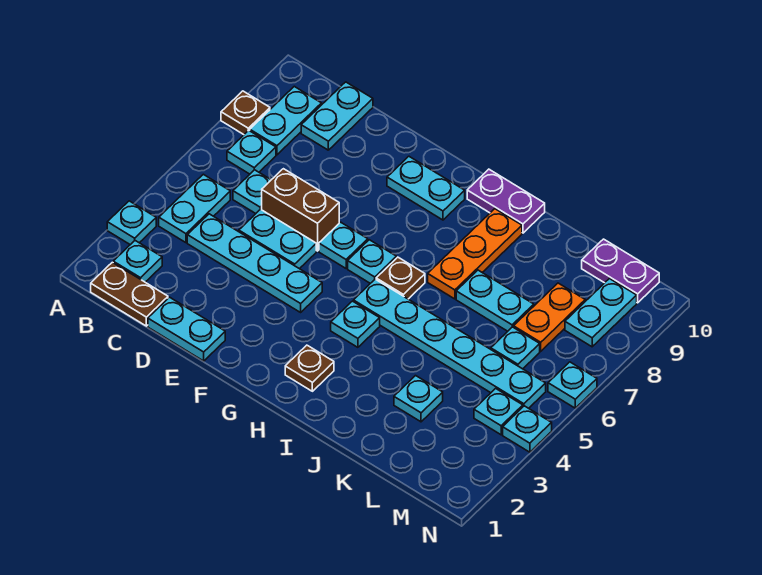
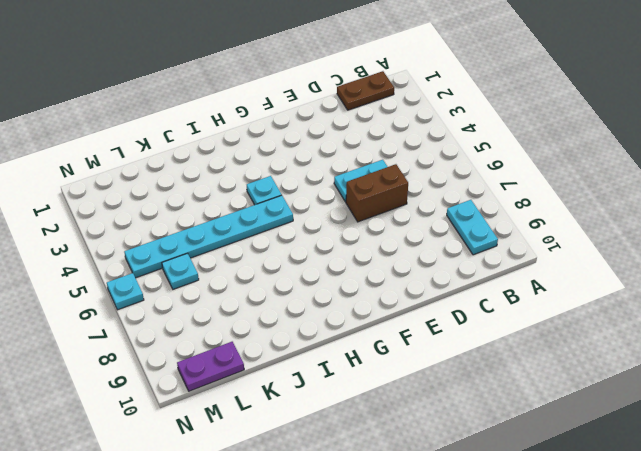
none -> cyan 1x1 plate [107,201,156,245]
none -> brown 1x1 plate [221,91,270,135]
none -> cyan 1x1 plate [113,241,162,282]
none -> cyan 1x2 plate [159,174,230,243]

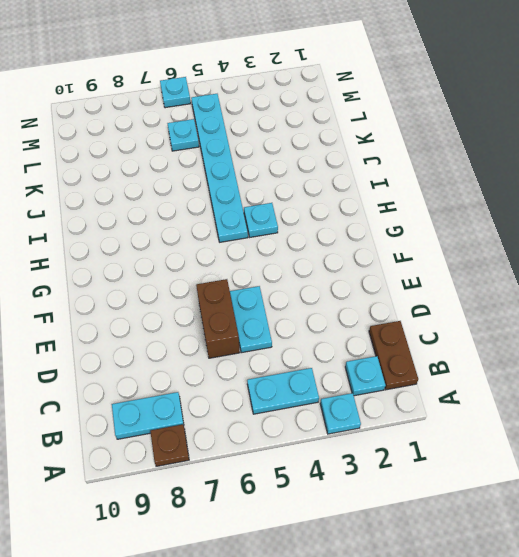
none -> cyan 1x1 plate [227,130,276,174]
none -> cyan 1x4 plate [187,214,322,312]
none -> cyan 1x1 plate [233,170,271,214]
none -> cyan 1x2 plate [301,82,373,150]

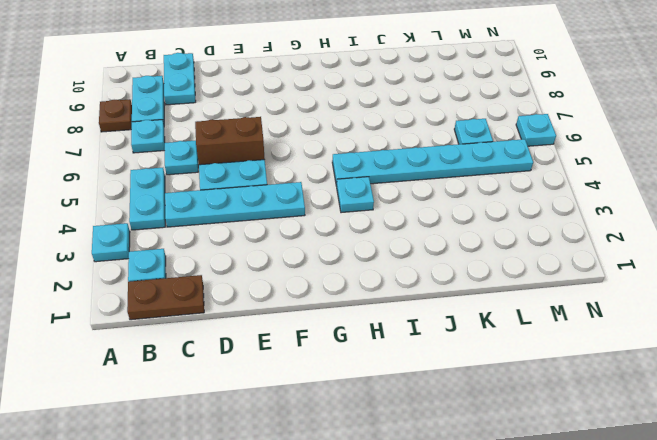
none -> cyan 1x2 plate [148,297,225,361]
none -> cyan 1x1 plate [319,222,368,268]
none -> cyan 1x2 plate [387,156,465,220]
none -> cyan 1x1 plate [348,240,396,283]

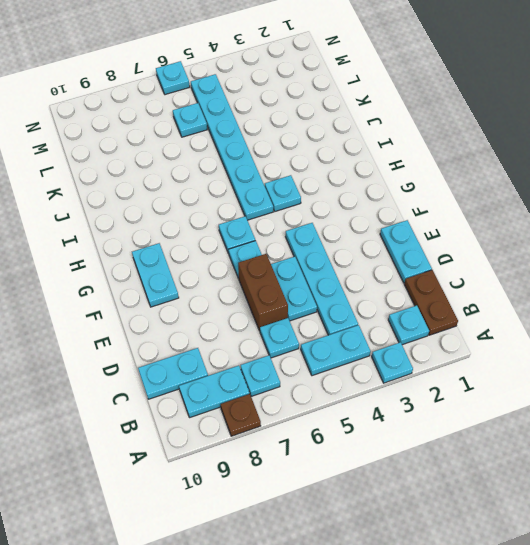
none -> brown 1x1 plate [285,345,334,391]
none -> brown 1x1 plate [376,257,425,299]
none -> purple 1x2 plate [467,169,545,233]
none -> orange 1x3 plate [428,209,522,299]

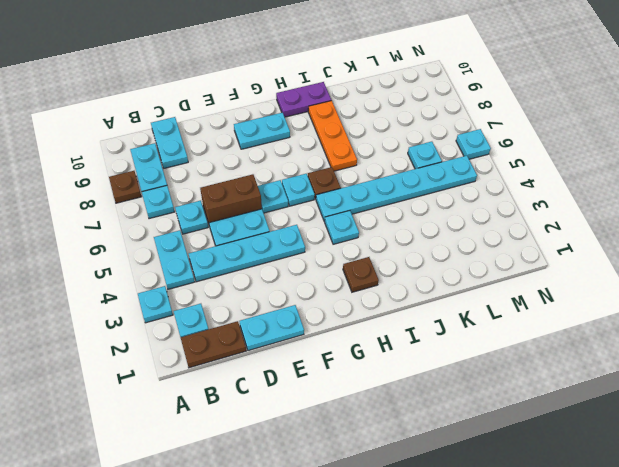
none -> cyan 1x2 plate [456,270,534,331]
none -> cyan 1x1 plate [394,376,443,422]
none -> orange 1x2 plate [514,283,585,351]
none -> purple 1x2 plate [582,239,659,303]

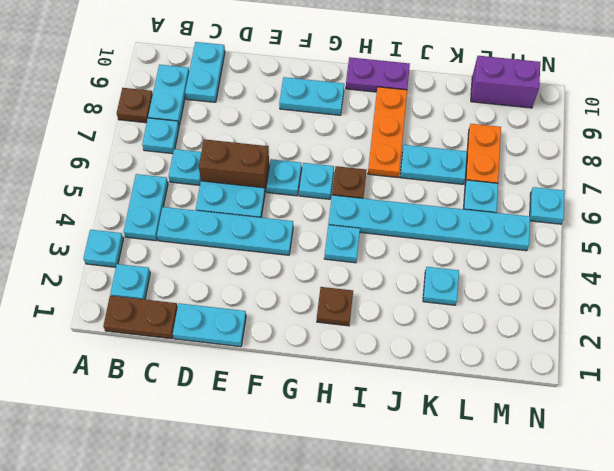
purple 1x2 brick [471,56,540,108] -> purple 1x2 plate [582,239,659,303]
none -> cyan 1x1 plate [474,388,523,435]
none -> cyan 1x2 plate [565,279,637,347]
none -> cyan 1x1 plate [503,406,552,452]

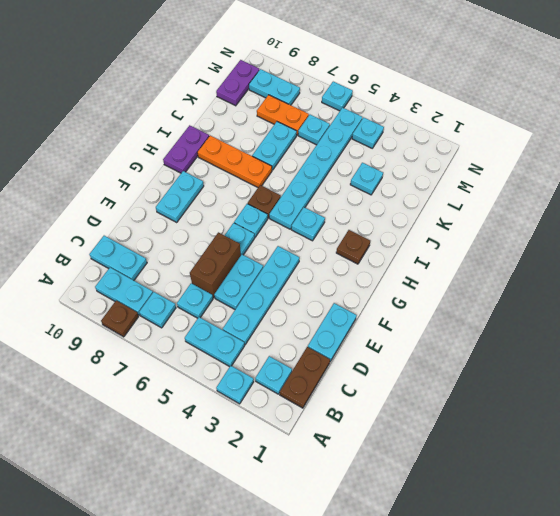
none -> cyan 1x1 plate [503,406,552,452]

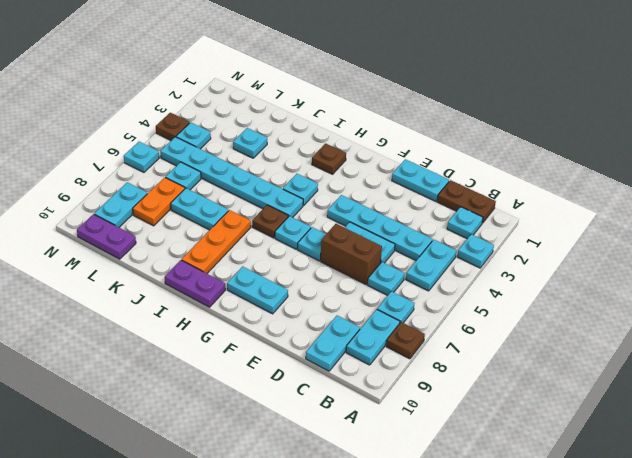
brown 1x1 plate [156,113,190,140] -> cyan 1x1 plate [503,406,552,452]

